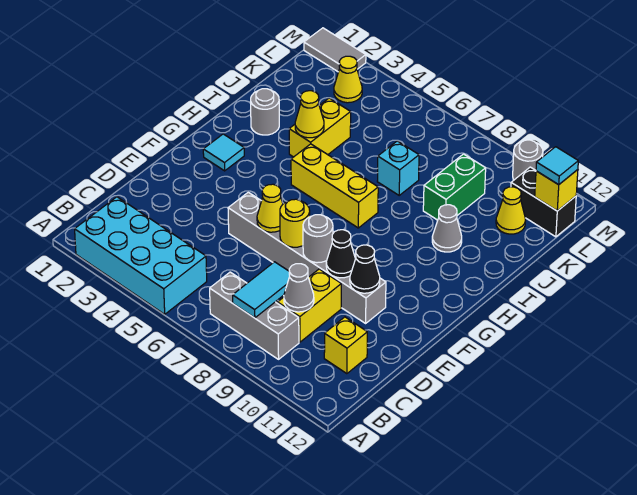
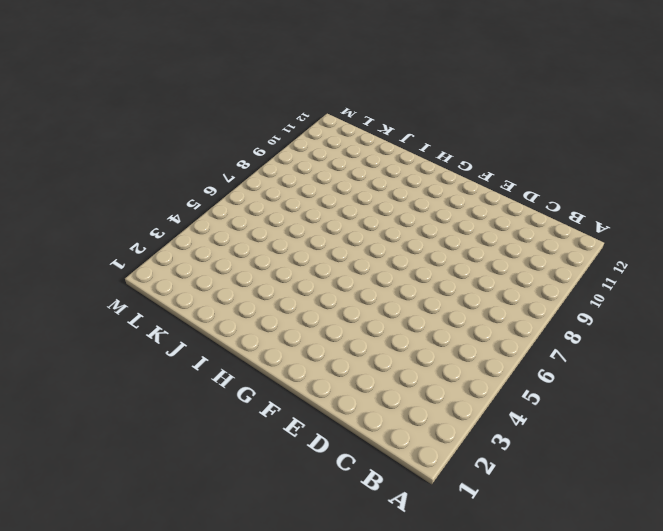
none -> cyan 2x4 brick [75,197,207,314]
none -> grey 1x3 brick [210,272,299,359]
none -> yellow 1x2 brick [278,269,341,342]

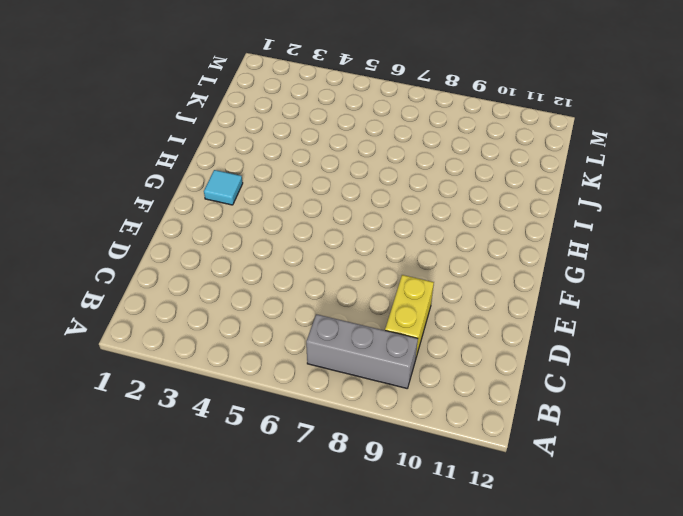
none -> cyan 2x4 brick [75,197,207,314]
none -> yellow 1x1 brick [324,317,367,374]
none -> grey 1x6 brick [228,192,386,323]

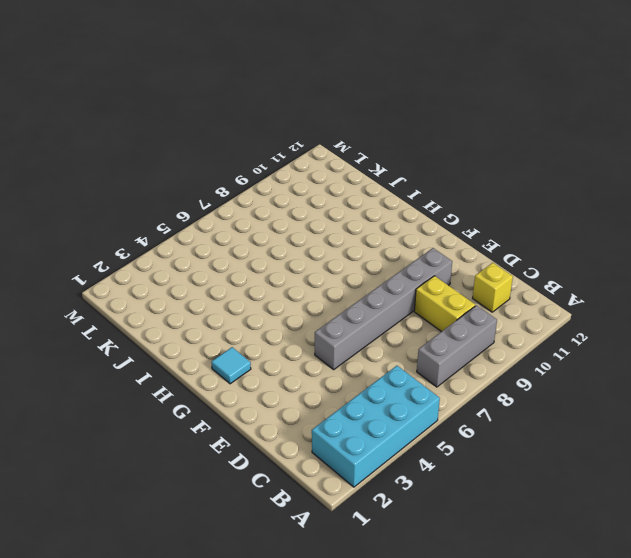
none -> yellow 1x3 brick [291,144,378,228]
none -> grey 1x1 round brick [251,89,279,135]
none -> yellow 1x2 brick [289,98,351,157]

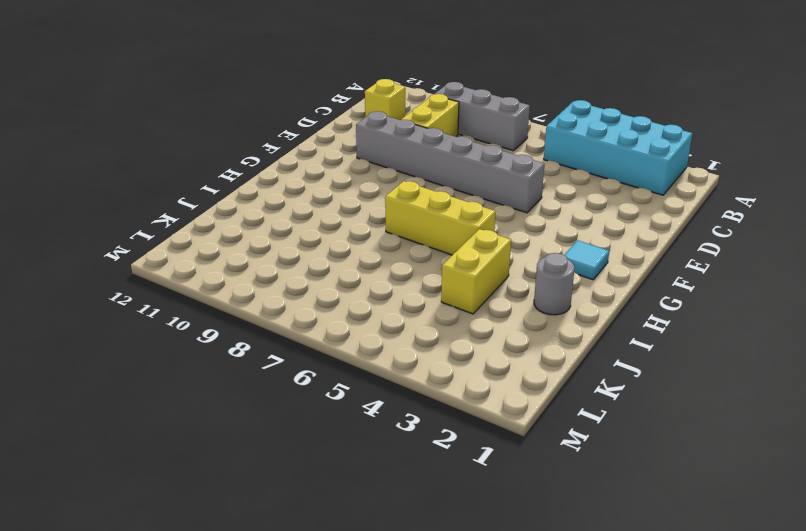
none -> grey 1x1 cone [432,205,462,252]
none -> cyan 1x1 brick [377,141,419,195]
none -> green 1x2 brick [423,154,486,220]

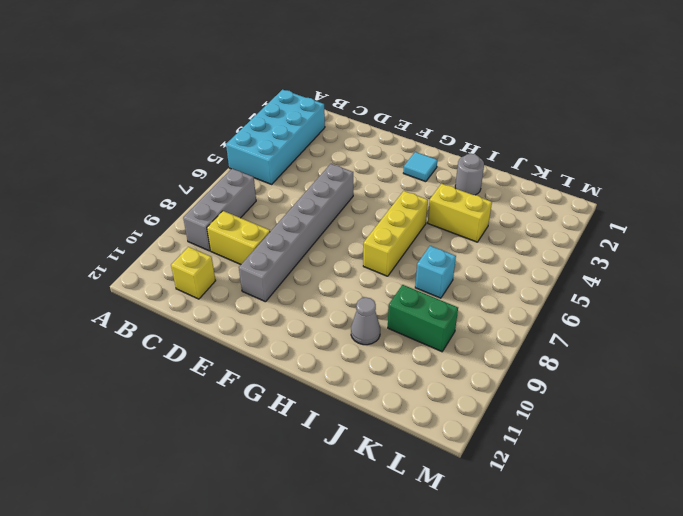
none -> yellow 1x1 cone [496,187,526,234]
none -> yellow 1x1 cone [334,56,362,103]
none -> black 1x2 brick [511,167,576,237]

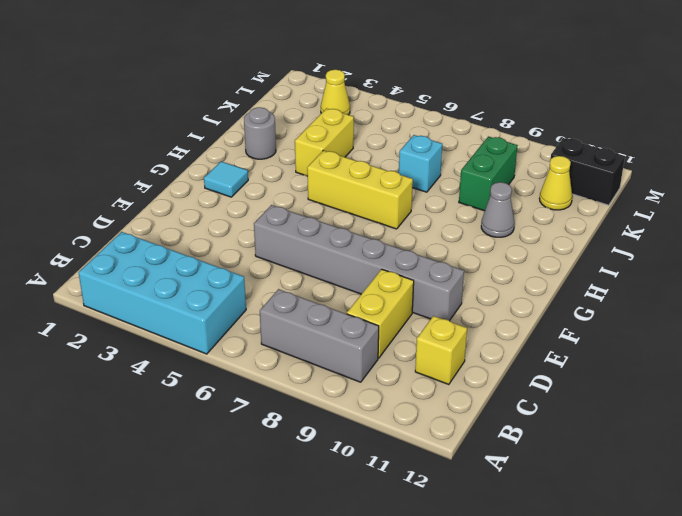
none -> grey 1x2 tile [304,28,366,72]
none -> grey 1x1 round brick [513,140,543,180]
none -> cyan 1x2 tile [233,262,290,318]

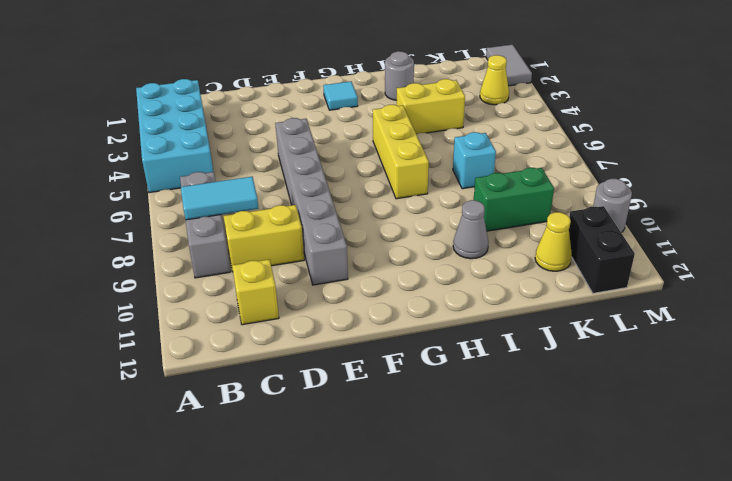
none -> grey 1x1 cone [284,264,314,312]
none -> yellow 1x1 cone [257,184,283,232]
none -> yellow 1x1 round brick [280,199,310,247]

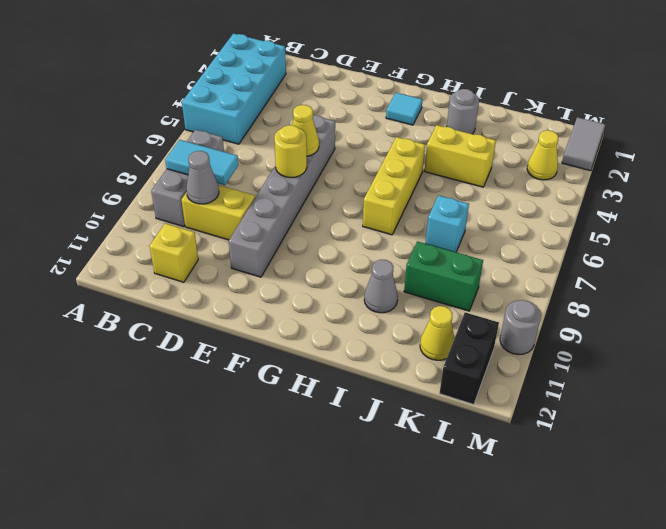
none -> grey 1x1 round brick [303,215,333,263]
none -> black 1x1 cone [326,230,355,278]
none -> black 1x1 cone [350,245,380,293]

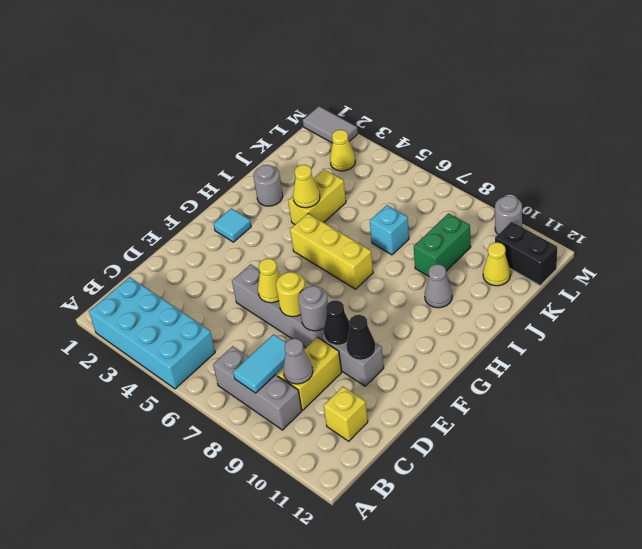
none -> yellow 1x1 brick [535,170,578,211]
none -> cyan 1x1 tile [536,147,578,185]

